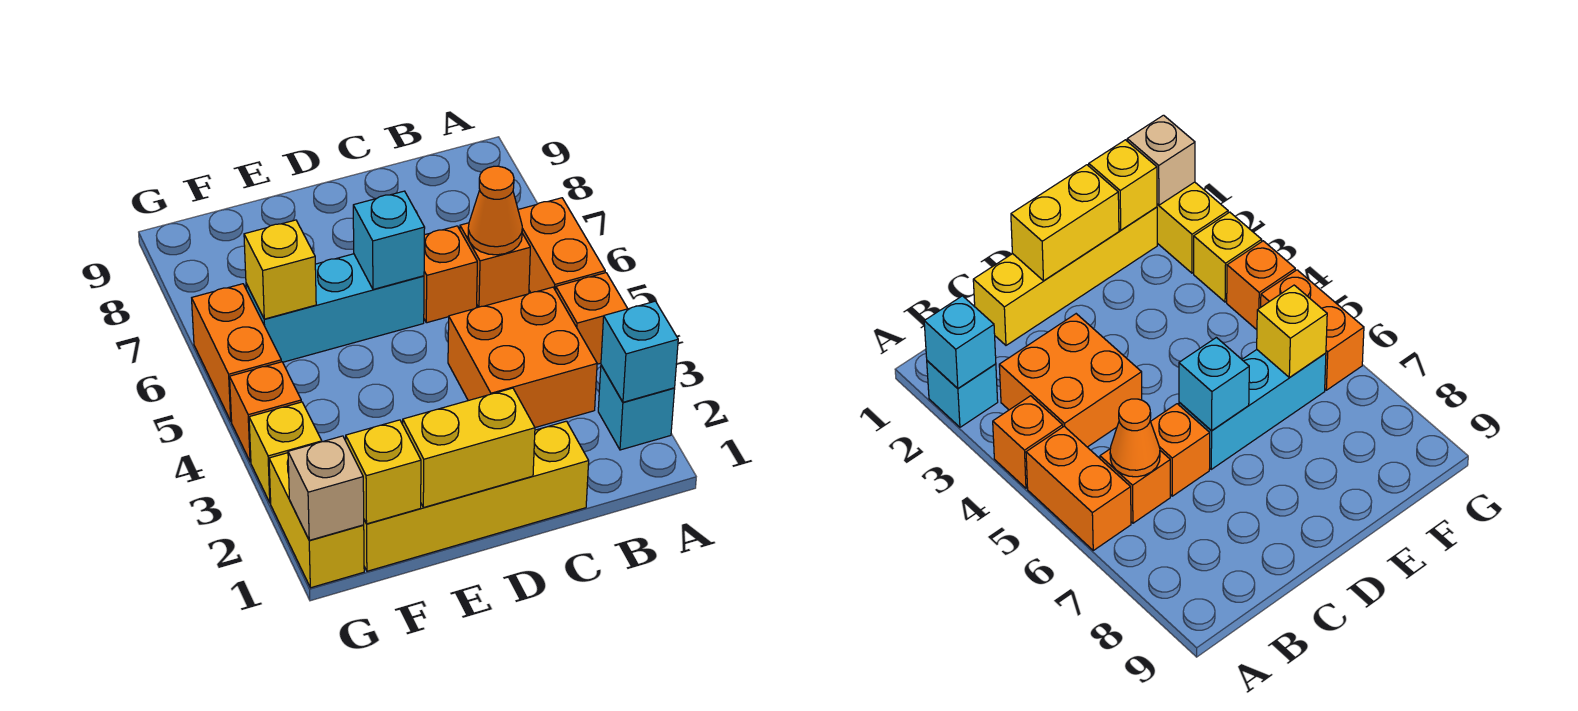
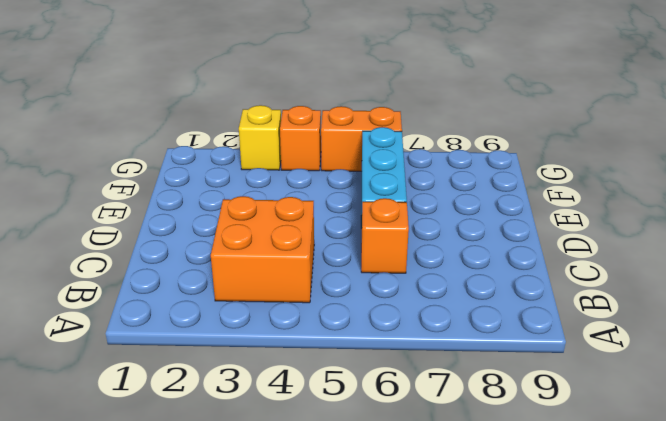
none -> cyan 1x1 brick [598,365,675,450]
none -> orange 1x1 brick [556,273,628,364]
none -> orange 1x2 brick [518,198,605,293]

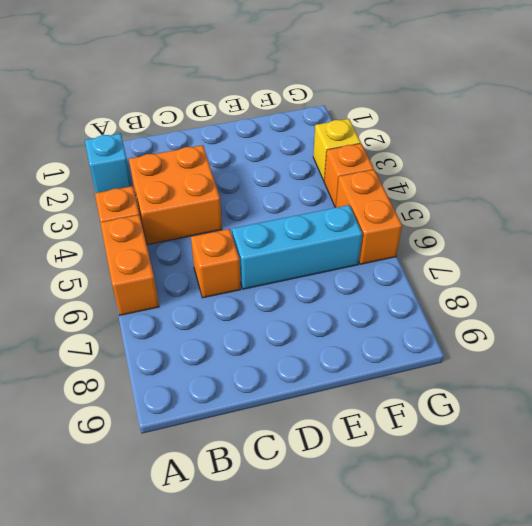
none -> orange 1x1 brick [460,223,530,307]
none -> yellow 1x4 brick [364,421,589,571]
none -> yellow 1x2 brick [269,453,364,588]

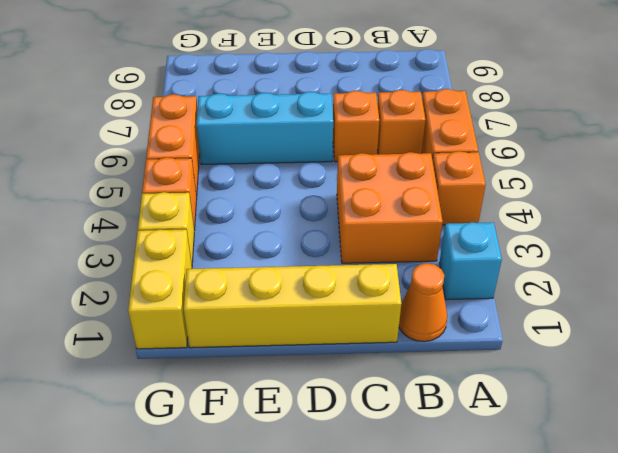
orange 1x1 cone [399,263,447,342] -> orange 1x1 cone moved to [468,166,522,255]
none -> cyan 1x1 brick [601,301,678,402]
none -> yellow 1x2 brick [403,388,535,508]
none -> cyan 1x1 brick [353,191,425,289]

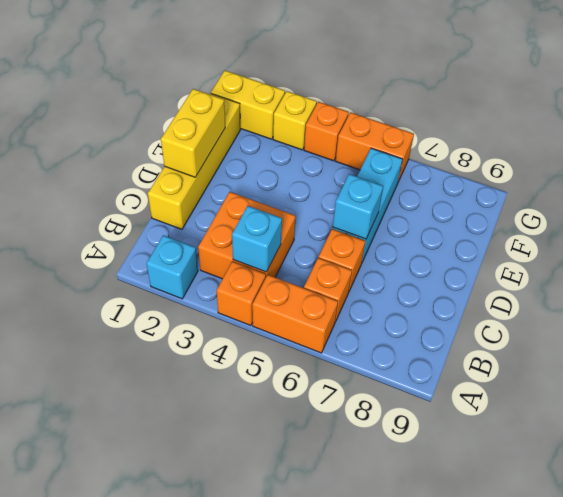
cyan 1x1 brick [232,206,282,272] -> cyan 1x1 brick moved to [601,301,678,402]
none -> orange 1x1 cone [468,166,522,255]
none -> yellow 1x1 brick [346,420,421,524]
none -> yellow 1x1 brick [244,220,316,319]

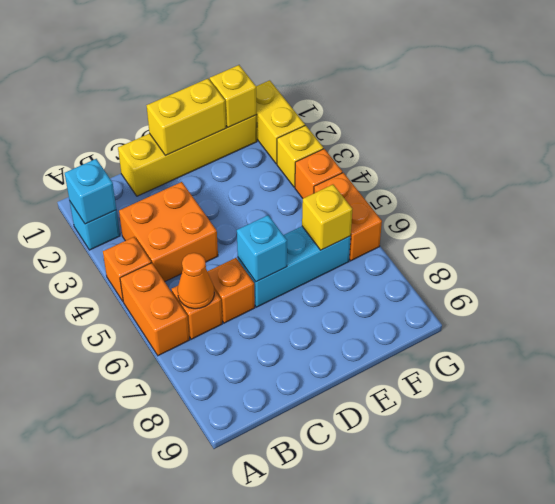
none -> tan 1x1 brick [288,436,364,540]

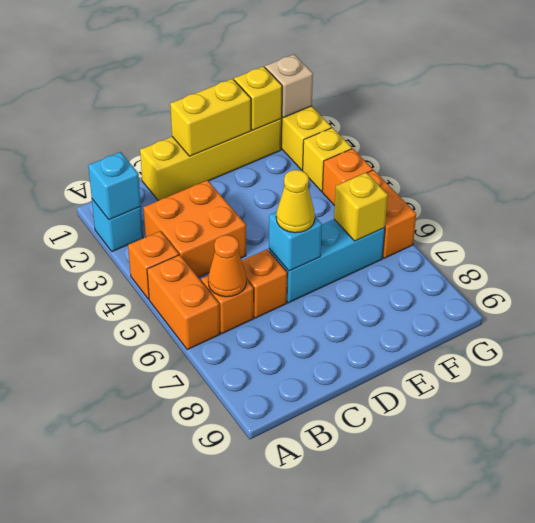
yellow 1x1 cone [276,170,315,233] -> none

